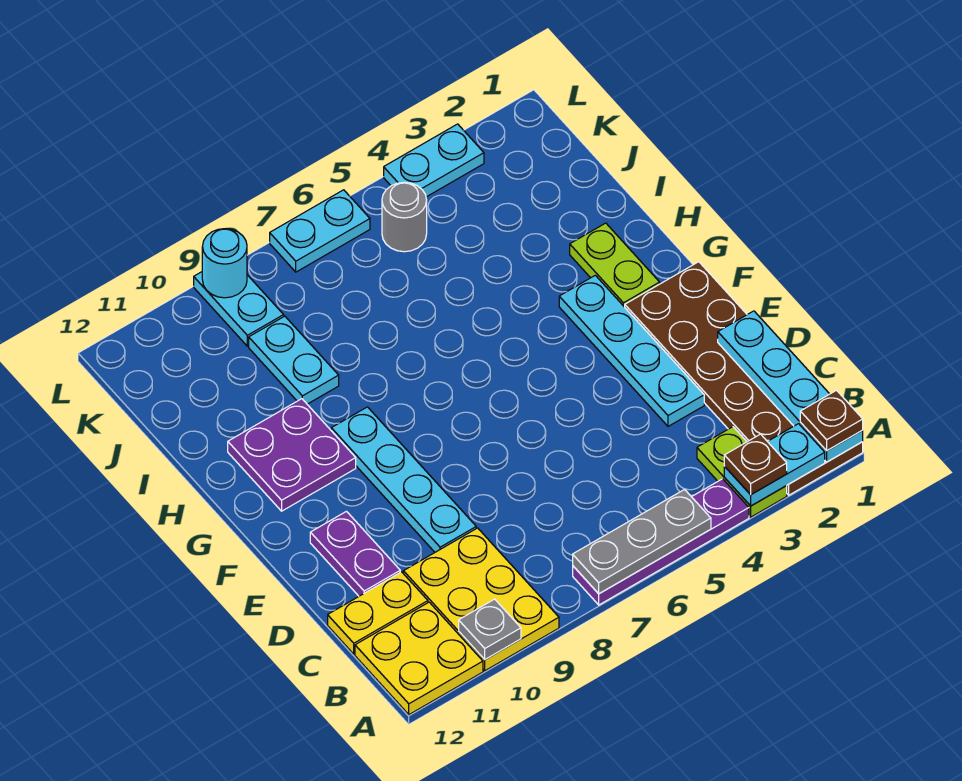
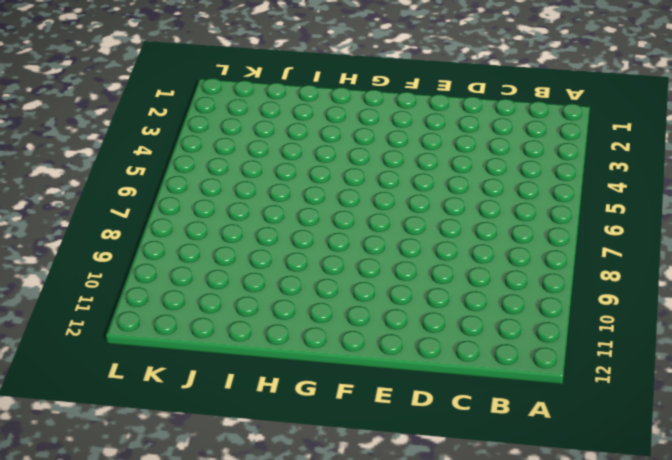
none -> brown 2x6 plate [625,262,863,495]
none -> lime 1x2 plate [697,427,787,517]
none -> purple 1x4 plate [573,479,749,605]

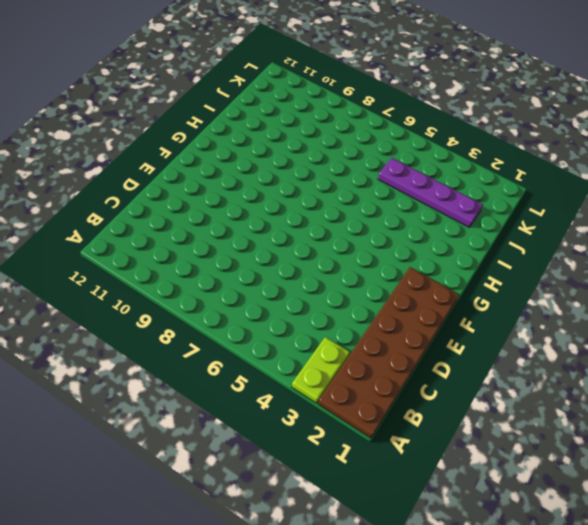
purple 1x4 plate [378,158,483,228] -> purple 1x4 plate moved to [573,479,749,605]
none -> yellow 2x3 plate [403,528,559,671]
none -> yellow 2x2 plate [355,602,483,715]
none -> yellow 1x2 plate [328,572,428,654]

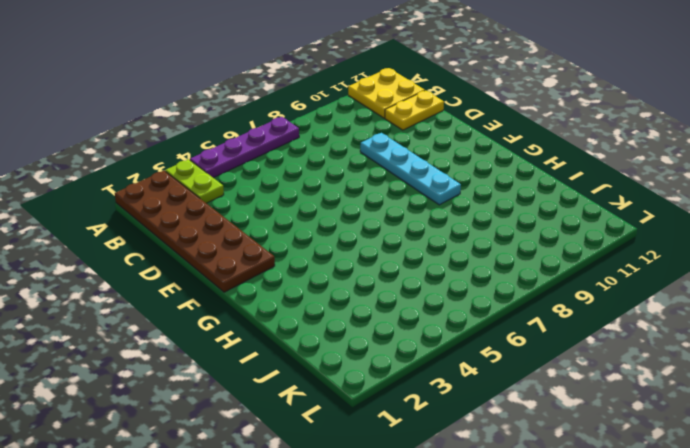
none -> yellow 2x3 plate [403,528,559,671]
none -> cyan 1x4 plate [559,275,704,426]
none -> purple 1x2 plate [310,511,400,596]

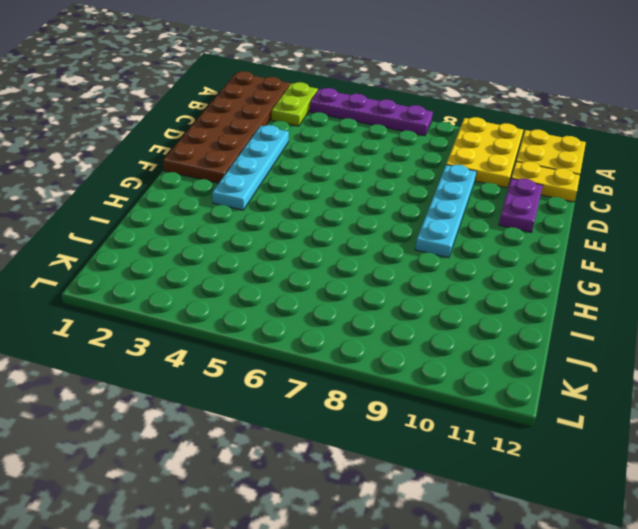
none -> lime 1x2 plate [570,223,660,307]
none -> purple 2x2 plate [228,399,356,511]
none -> cyan 1x2 plate [249,316,339,404]

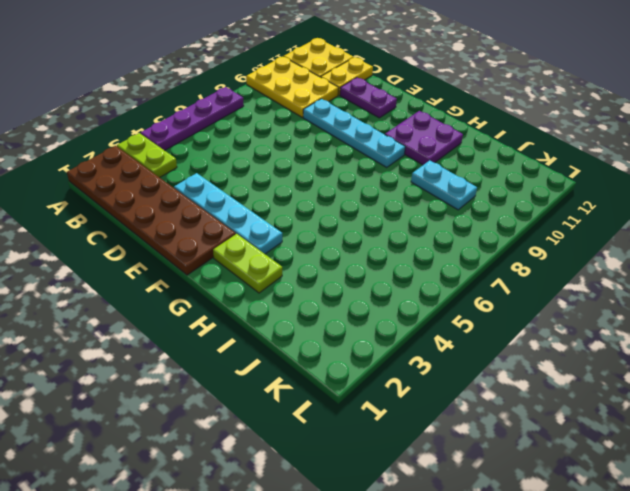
none -> grey 1x1 round brick [382,182,427,252]
none -> cyan 1x2 plate [194,272,284,346]
none -> cyan 1x2 plate [384,124,484,197]

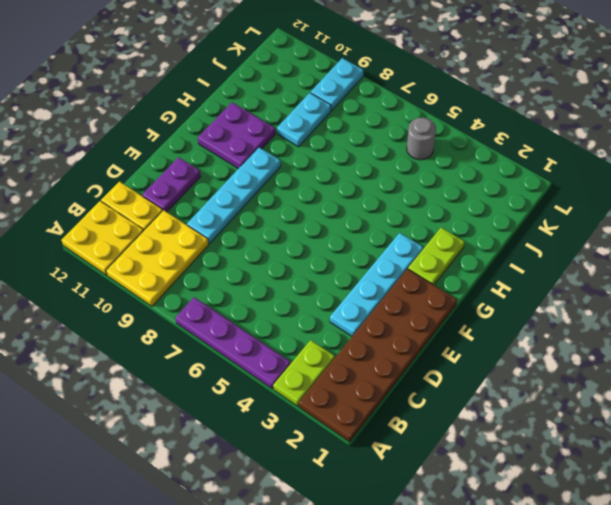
none -> cyan 1x2 plate [384,124,484,197]
none -> cyan 1x2 plate [270,190,370,272]
none -> cyan 1x4 plate [718,311,863,462]

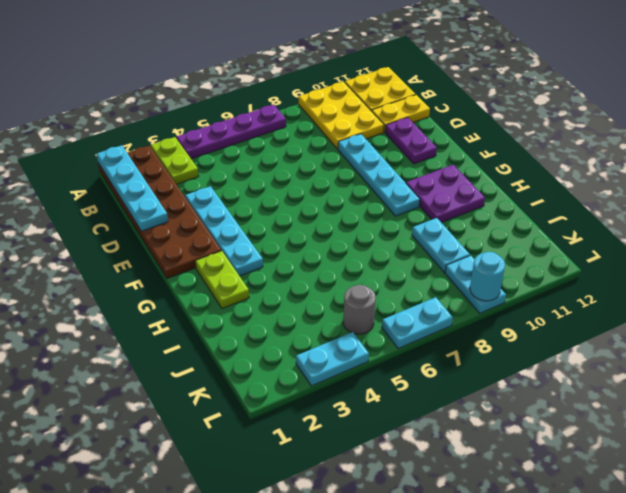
none -> cyan 1x2 plate [724,424,825,506]
none -> grey 1x3 plate [573,490,711,594]
none -> grey 1x1 plate [459,599,521,659]

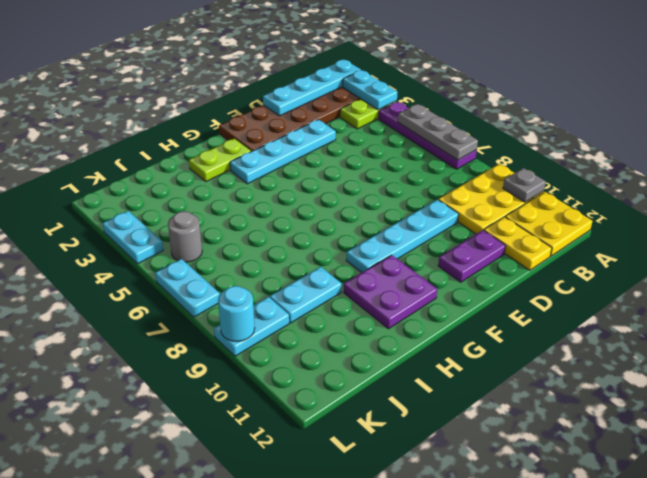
none -> brown 1x1 plate [800,390,863,451]
none -> brown 1x1 plate [724,434,787,495]

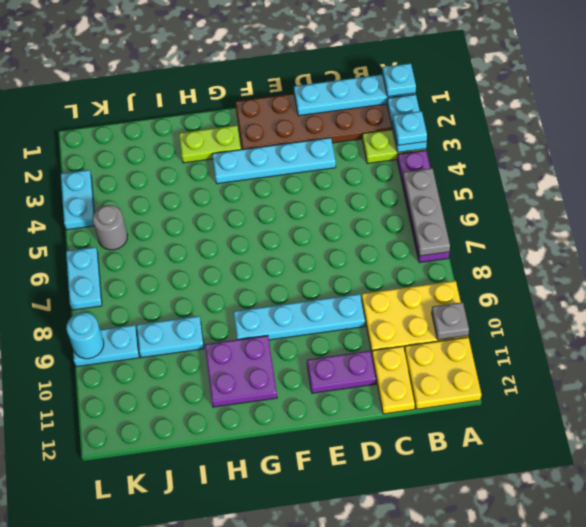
cyan 1x1 plate [383,63,416,97] -> brown 1x1 plate [800,390,863,451]
cyan 1x1 plate [393,111,427,145] -> brown 1x1 plate [724,434,787,495]

